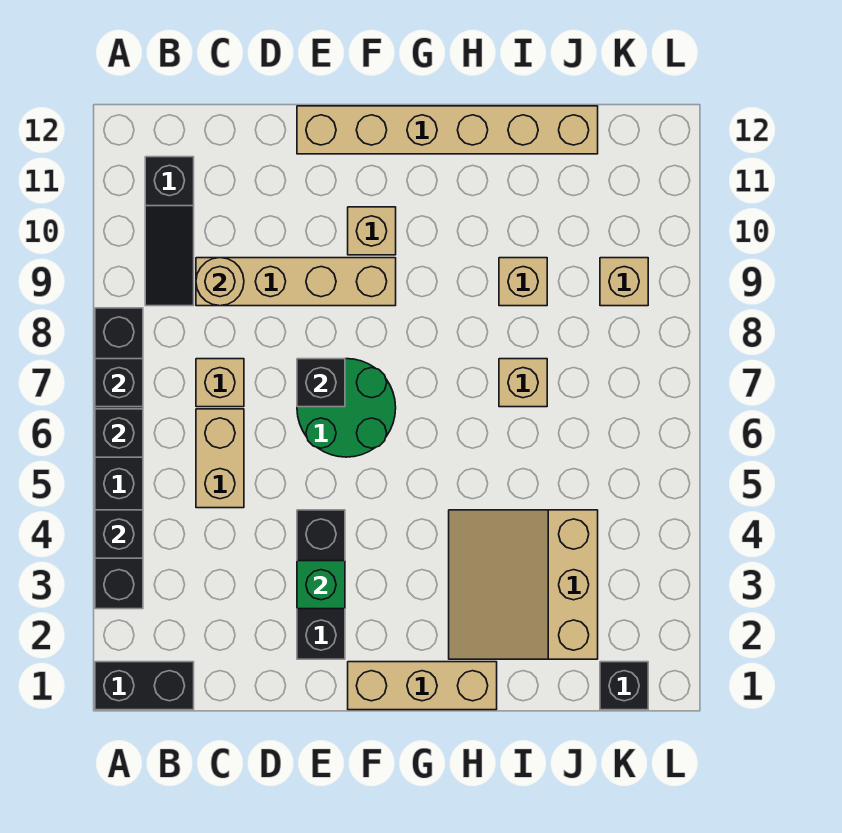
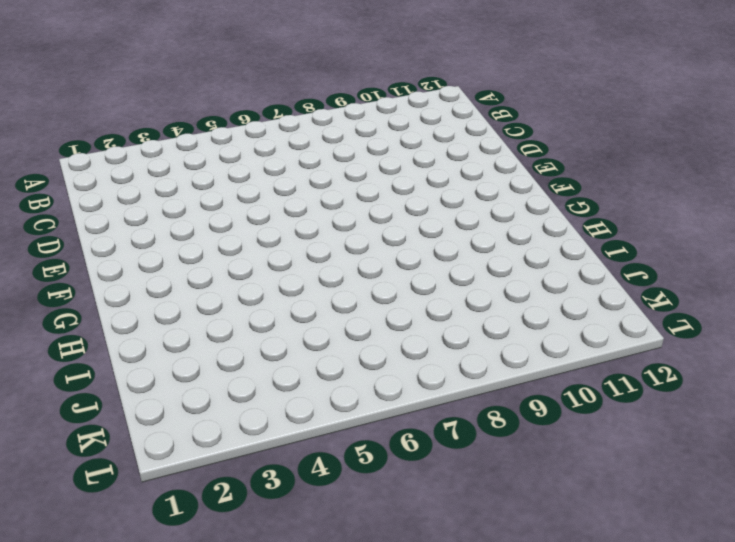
none -> black 1x2 brick [95,662,194,710]
none -> black 1x6 brick [95,308,143,609]
none -> black 1x3 slope [145,157,194,306]

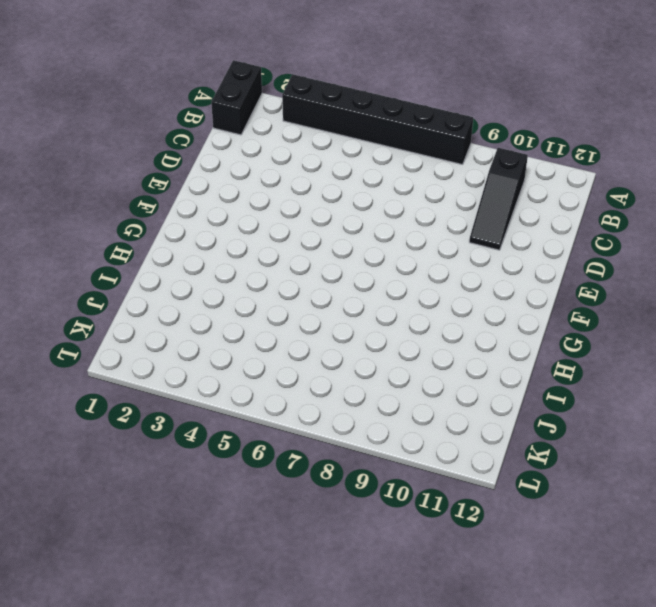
black 1x3 slope [469,148,528,250] -> black 1x3 slope turned to [145,157,194,306]
none -> tan 1x2 brick [196,409,244,508]
none -> tan 1x1 brick [196,359,244,407]
none -> tan 1x4 brick [196,258,396,306]

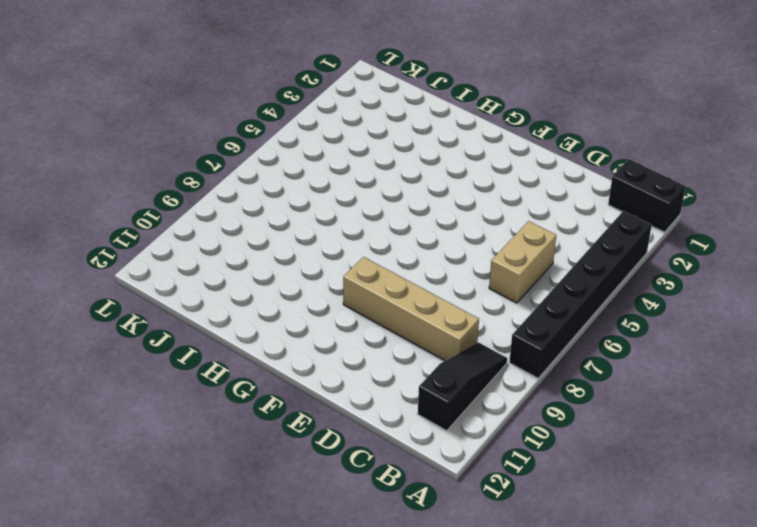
none -> tan 1x1 brick [196,359,244,407]
none -> black 1x3 brick [297,510,345,659]
none -> green 2x2 round brick [297,359,396,457]

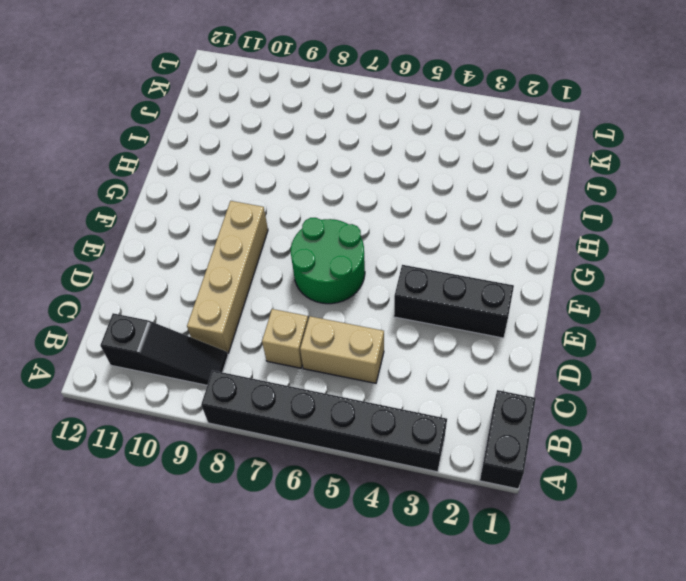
none -> tan 1x6 brick [297,106,598,154]
none -> tan 1x3 brick [348,662,497,710]
none -> tan 1x1 brick [348,207,396,255]

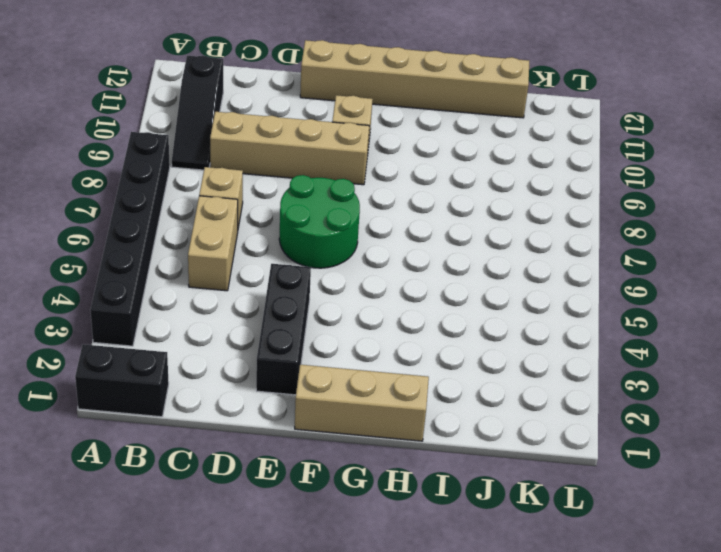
none -> tan 3x3 slope [449,510,598,659]
none -> tan 1x1 brick [499,359,547,407]
none -> tan 1x1 brick [499,258,547,306]

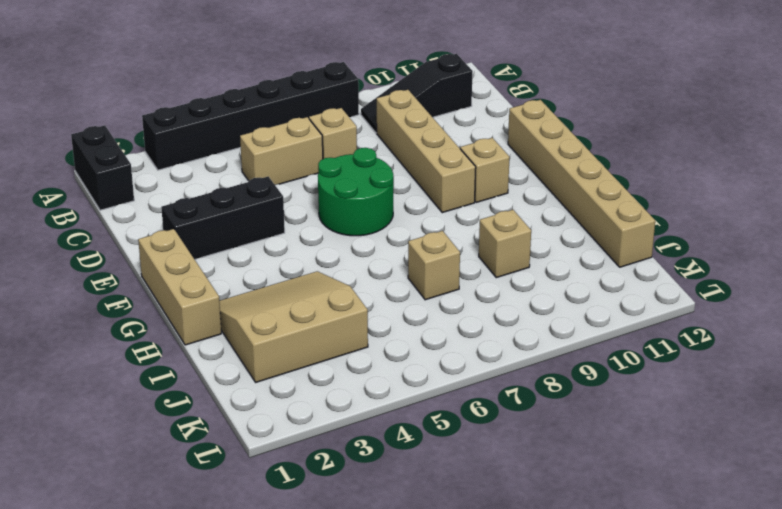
none -> black 1x1 brick [600,662,648,710]
none -> tan 1x1 brick [600,258,648,306]
none -> black 1x1 brick [95,510,143,558]

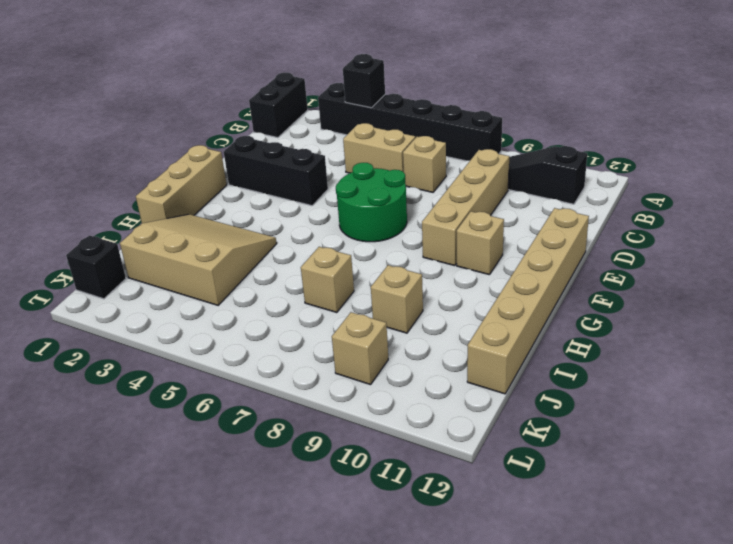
none -> black 1x1 brick [95,409,143,457]
none -> black 1x1 brick [95,359,143,407]
none -> tan 1x1 round brick [196,258,244,306]

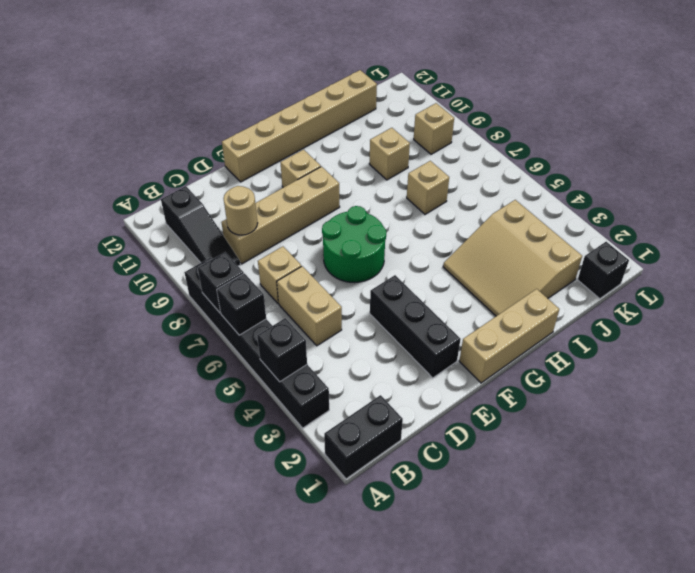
none -> green 1x1 brick [297,561,345,609]
none -> black 1x1 brick [297,359,345,407]

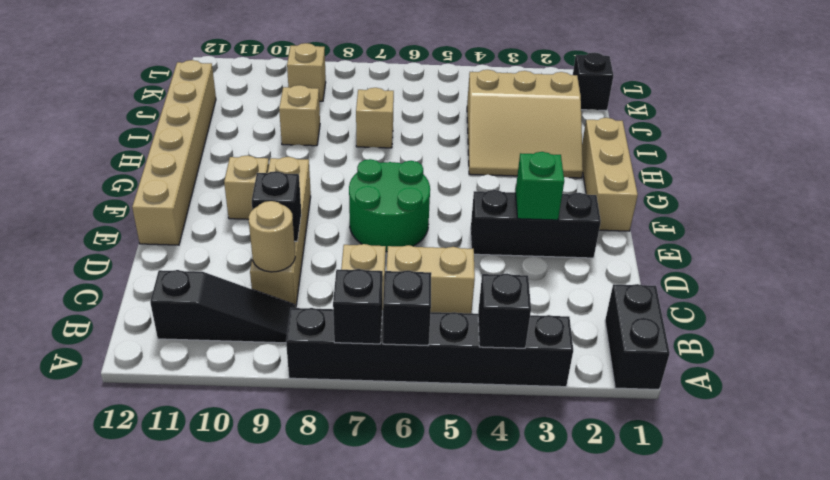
black 1x1 brick [252,171,301,241] -> black 1x1 brick moved to [297,359,345,407]

